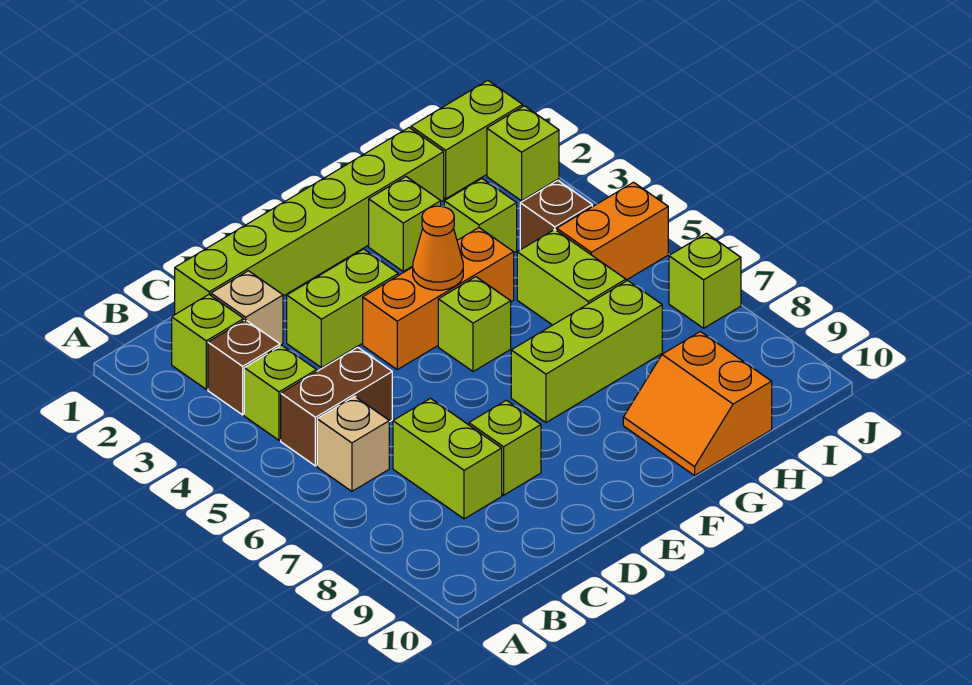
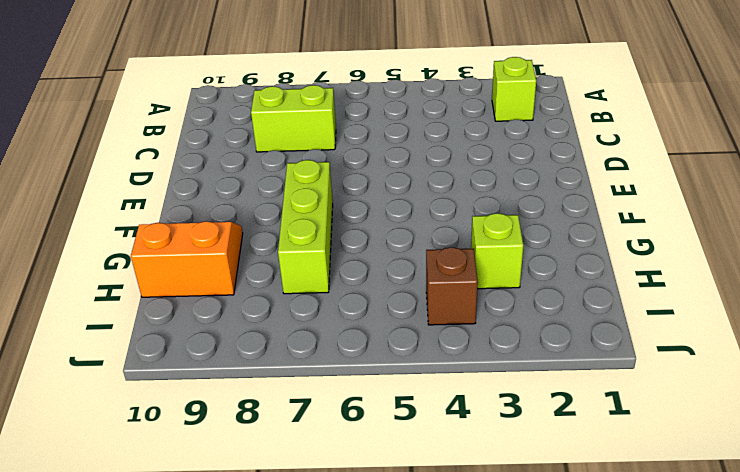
none -> brown 1x1 brick [208,320,280,415]
none -> lime 1x1 brick [244,346,317,440]
none -> brown 1x2 brick [281,347,392,466]

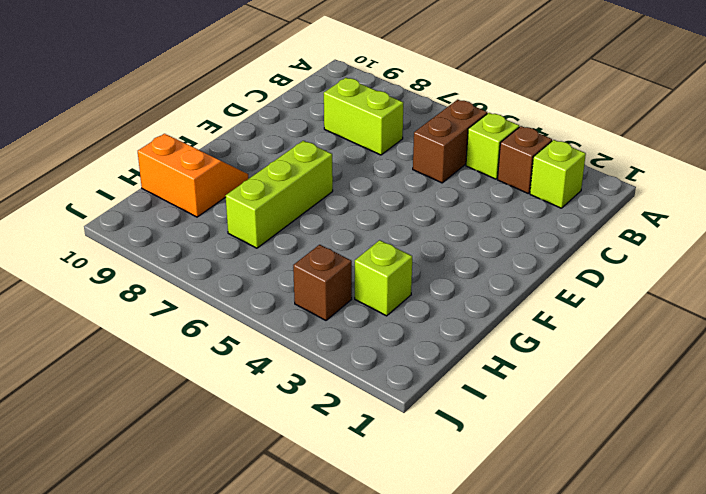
none -> tan 1x1 brick [317,396,389,491]
none -> lime 1x6 brick [175,128,444,314]
none -> tan 1x1 brick [211,271,283,345]

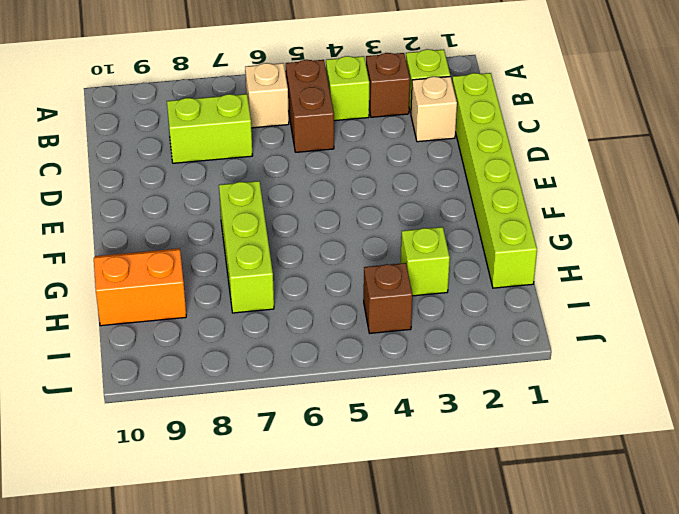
none -> lime 1x2 brick [287,249,398,368]
none -> lime 1x1 brick [469,400,541,495]
none -> orange 1x3 brick [363,228,514,370]

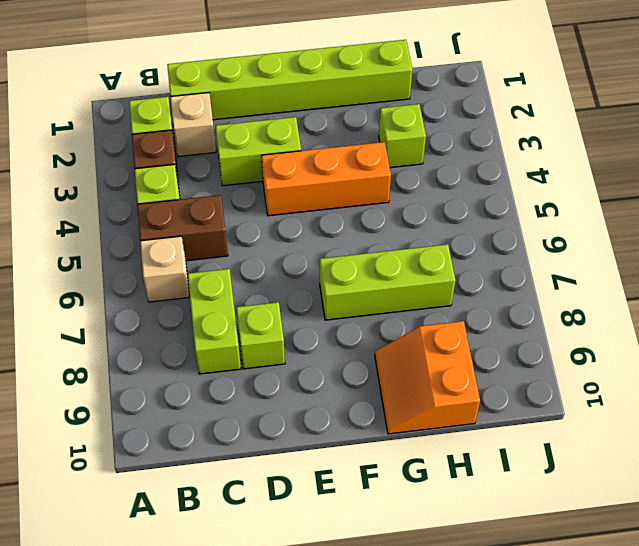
none -> lime 1x1 brick [438,277,511,372]
none -> lime 1x1 brick [369,177,441,271]
none -> lime 1x2 brick [517,230,626,325]

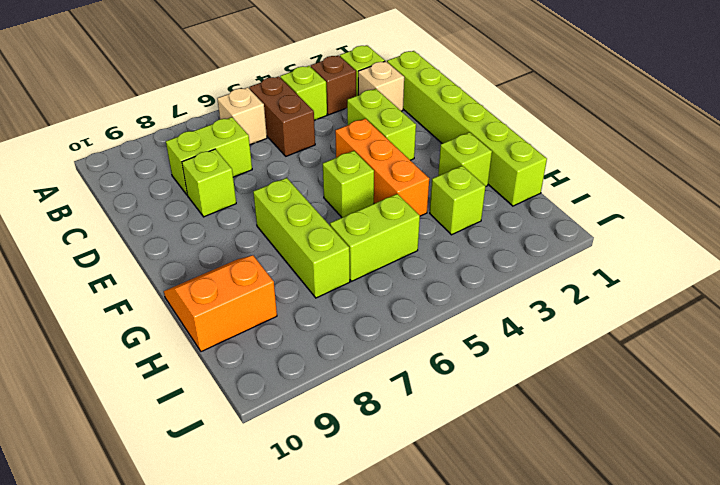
none -> lime 1x2 brick [411,80,523,199]
none -> brown 1x1 brick [520,180,592,250]
none -> orange 1x2 brick [557,182,668,280]

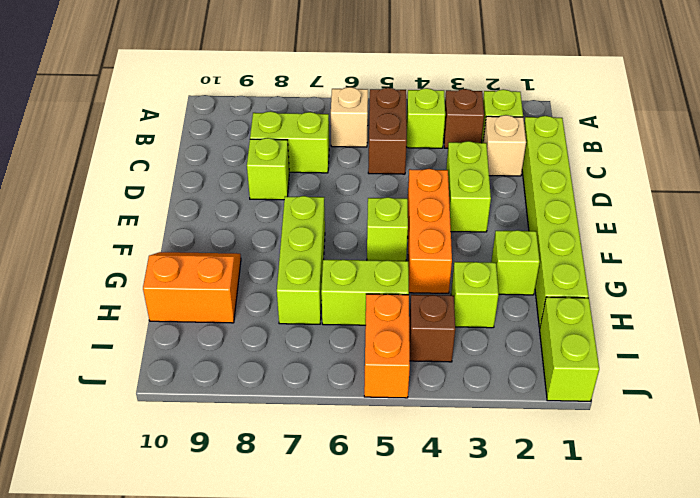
none -> lime 1x1 brick [487,106,559,201]
none -> lime 1x1 brick [669,233,741,328]
none -> orange 1x1 cone [413,206,463,290]

